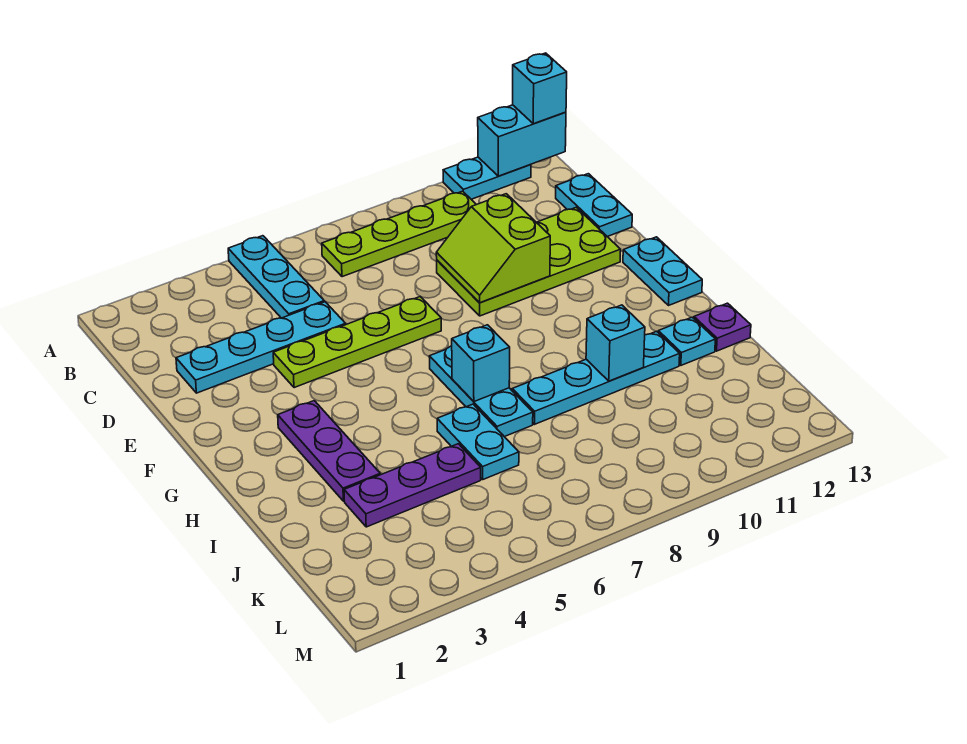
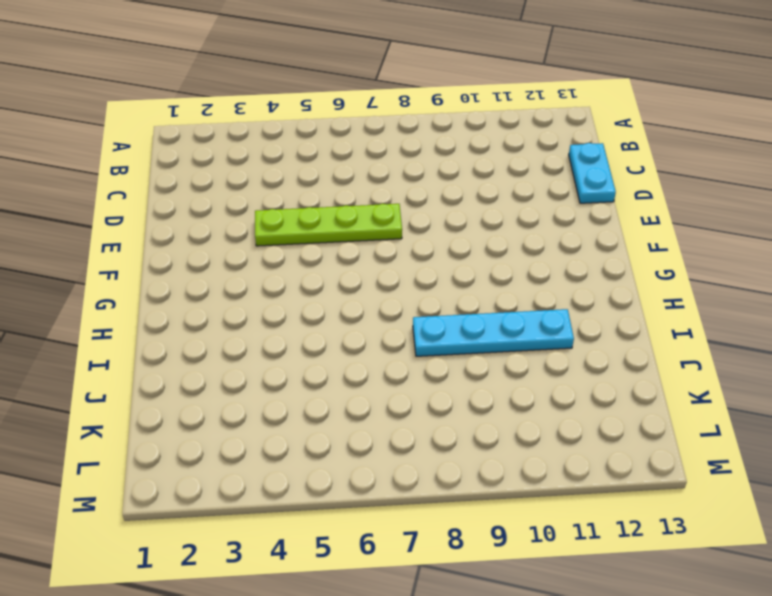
none -> cyan 1x3 plate [228,236,324,318]
none -> cyan 1x2 plate [443,157,531,199]
none -> lime 1x4 plate [322,191,476,277]

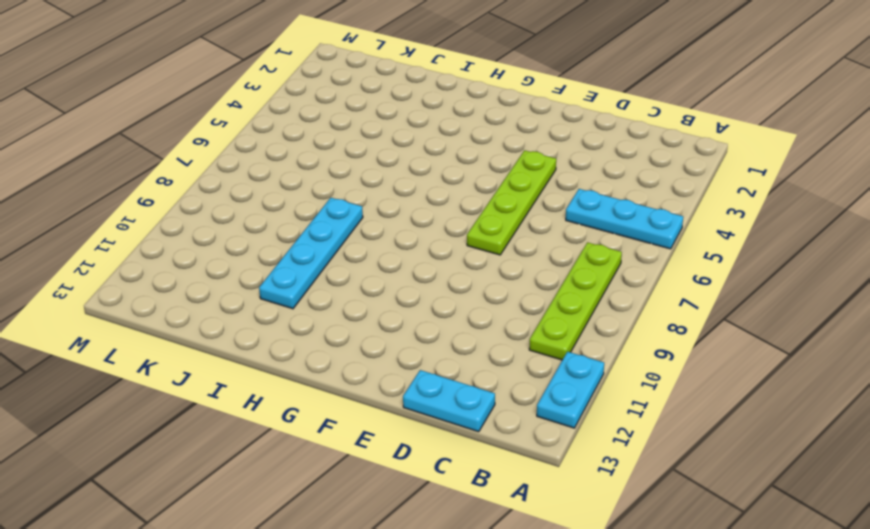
none -> cyan 1x4 plate [176,302,346,393]
none -> lime 2x4 plate [437,208,621,316]
none -> cyan 1x2 plate [623,237,702,306]

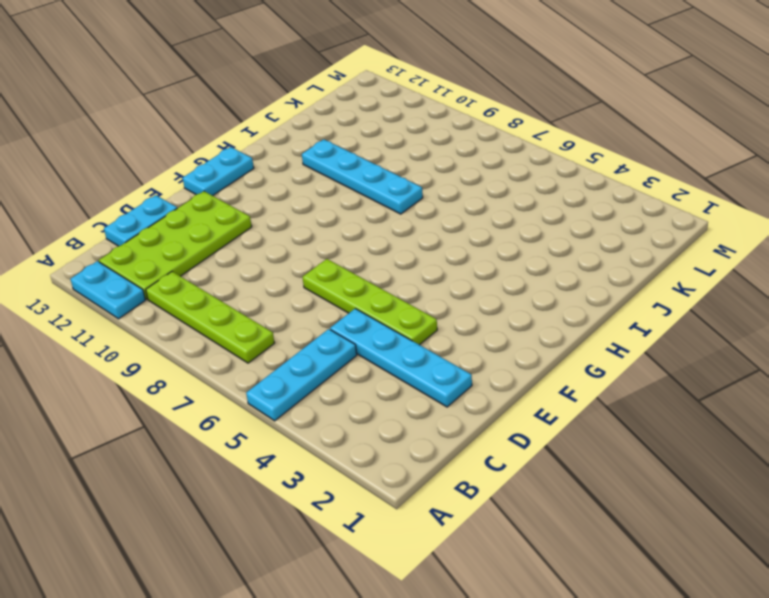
lime 2x4 plate [99,191,252,299] -> lime 2x4 plate turned to [437,208,621,316]
none -> purple 1x3 plate [278,401,380,501]
none -> cyan 1x3 plate [429,346,533,437]
none -> cyan 1x2 plate [437,404,519,479]

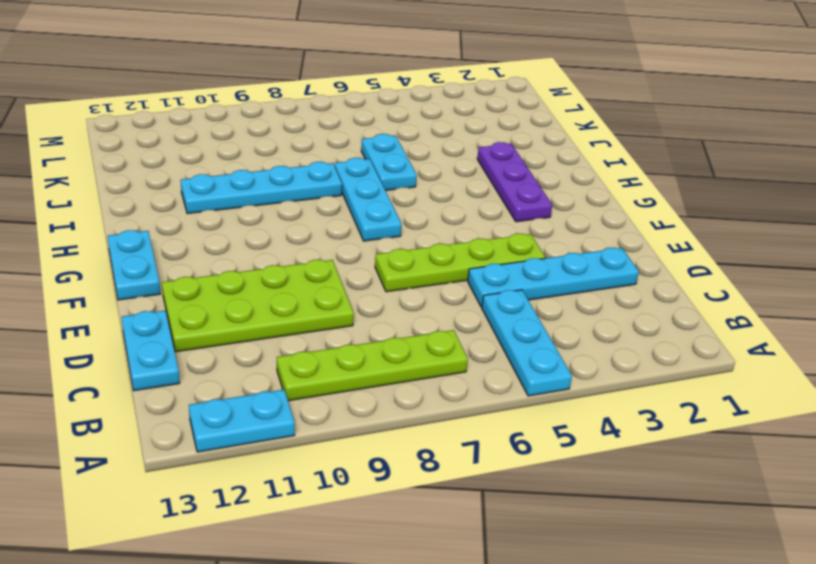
none -> cyan 1x1 plate [658,317,715,365]
none -> purple 1x1 plate [694,303,751,351]
none -> purple 1x3 plate [344,444,481,527]

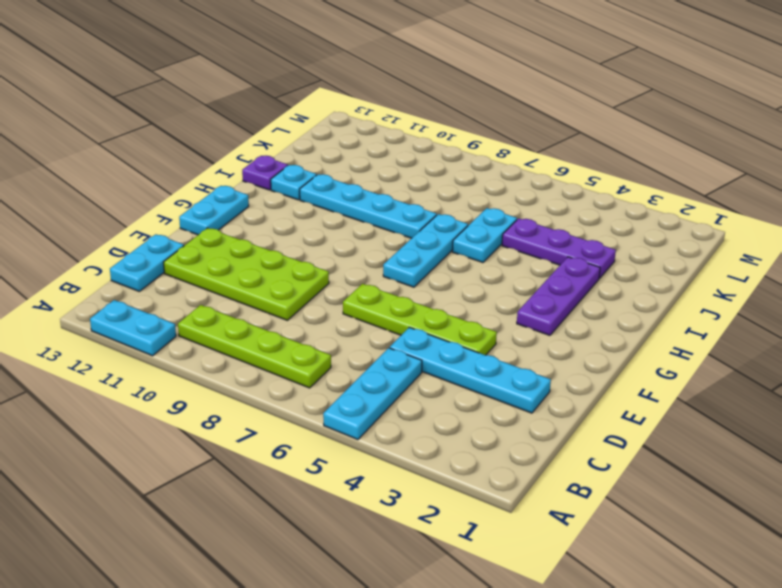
none -> cyan 1x2 brick [478,105,566,176]
none -> lime 2x2 slope [436,194,550,303]
none -> cyan 1x1 brick [452,325,510,402]

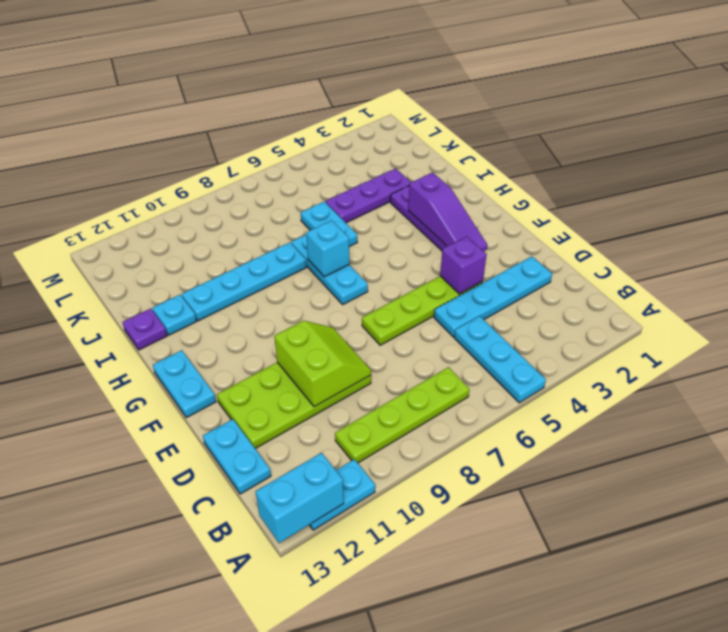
purple 1x1 brick [440,236,487,294] -> none
purple 1x3 slope [408,172,487,251] -> none
none -> cyan 1x1 brick [586,305,645,381]
none -> cyan 1x1 brick [513,53,567,124]

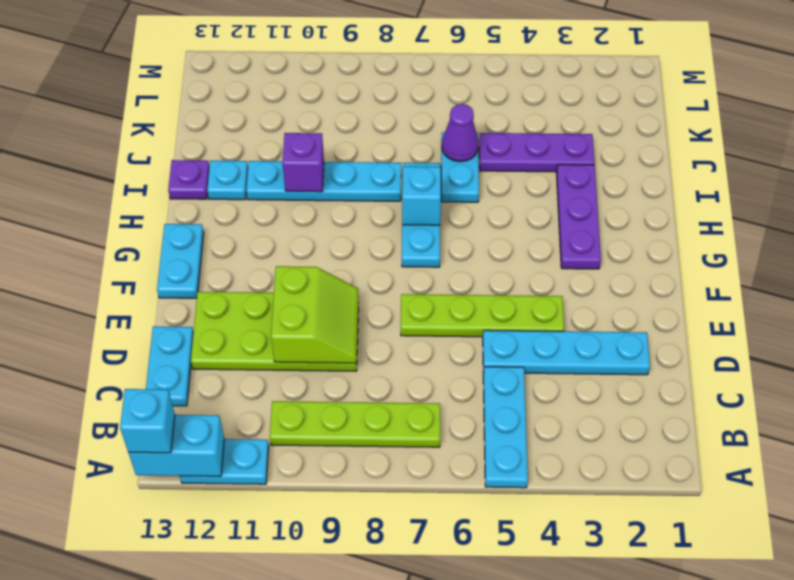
purple 1x1 brick [282,133,324,192] -> cyan 1x1 brick [586,305,645,381]
purple 1x1 cone [442,104,479,162] -> none

